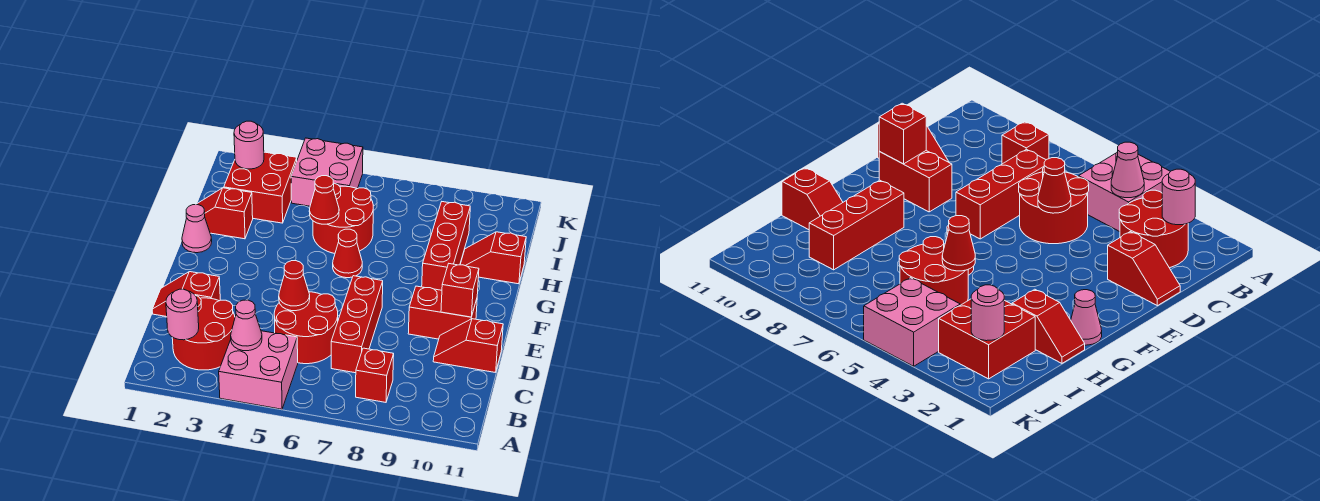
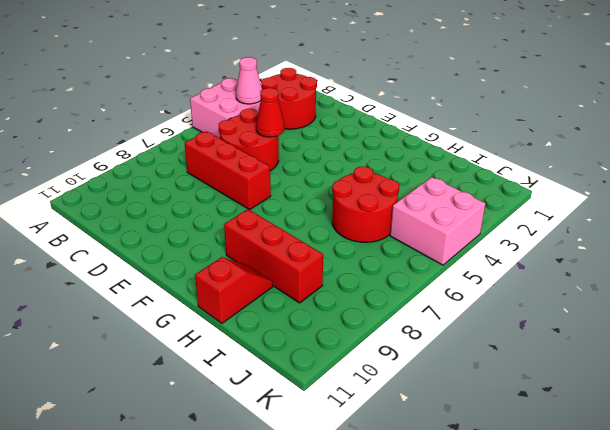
none -> red 1x1 brick [356,348,394,402]
none -> red 1x2 slope [152,272,220,317]
none -> red 1x2 slope [433,319,503,373]

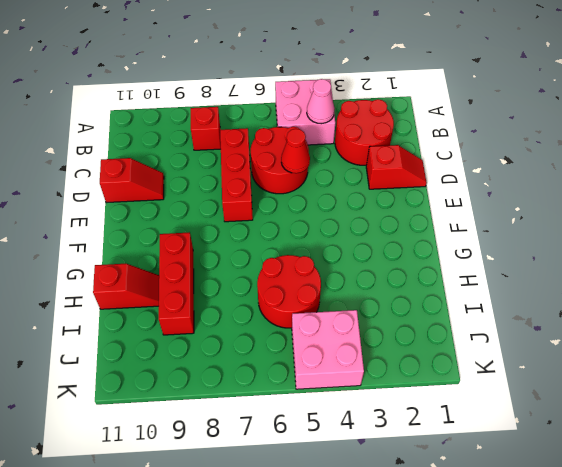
none -> red 1x2 brick [408,286,477,339]
none -> pink 1x1 cone [182,205,212,253]
none -> red 1x1 cone [333,229,362,278]

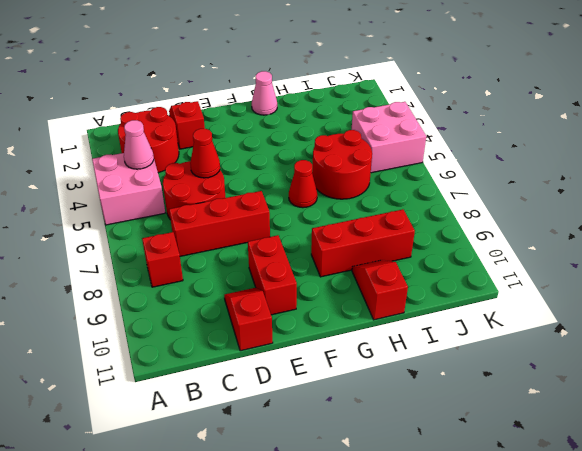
none -> red 1x2 slope [196,188,253,239]
none -> red 2x2 brick [224,152,297,223]
none -> pink 1x1 round brick [166,289,199,340]

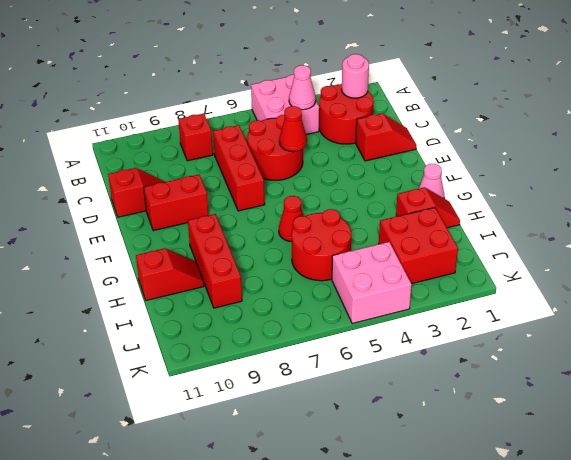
none -> red 1x1 brick [441,264,479,317]
none -> red 1x1 cone [309,176,339,224]
none -> pink 1x1 round brick [234,121,264,169]

